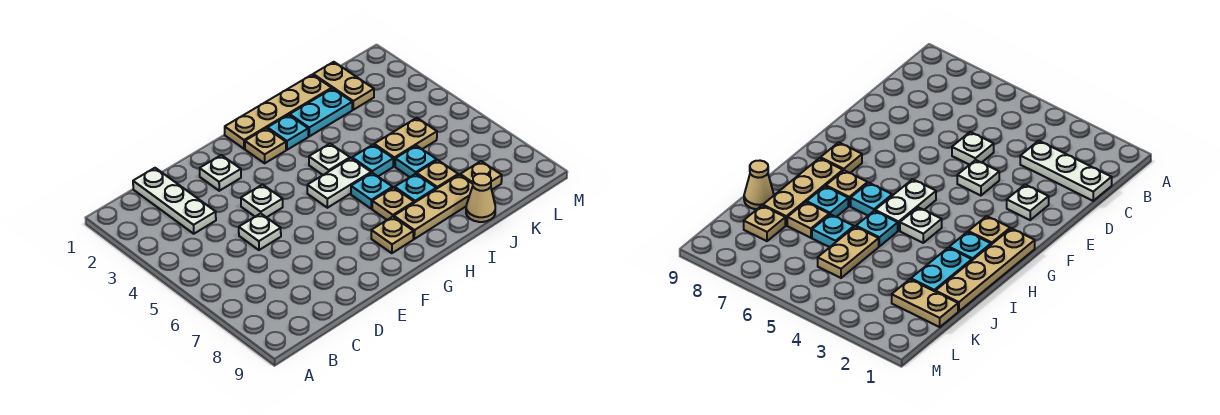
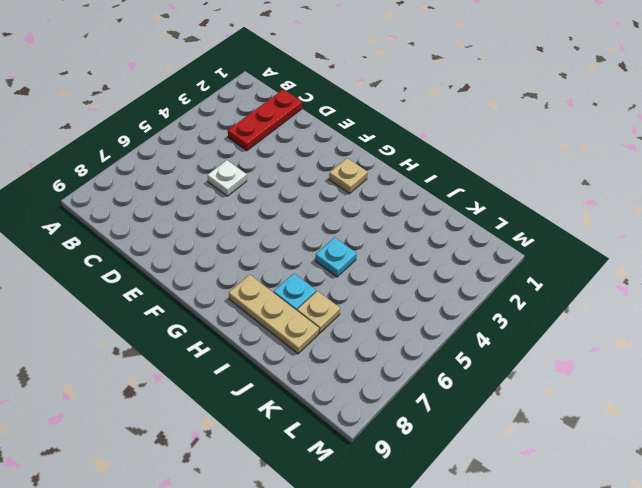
red 1x3 plate [228,89,302,151] -> white 1x3 plate [133,168,216,234]
none -> white 1x1 plate [200,155,241,191]
none -> white 1x1 plate [241,184,283,217]
none -> tan 1x4 plate [225,75,332,149]

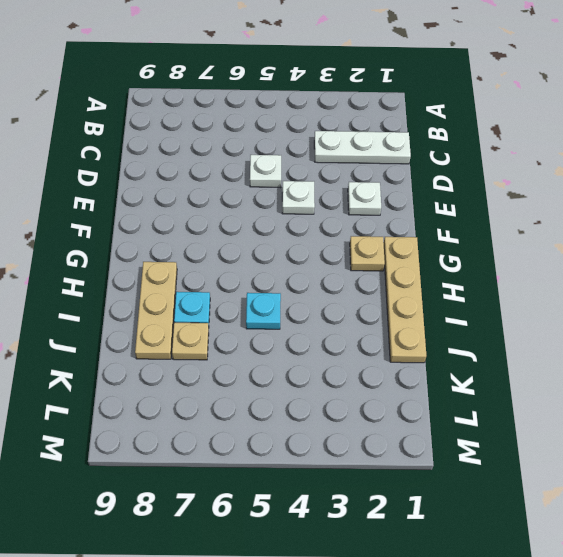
none -> white 1x2 plate [307,158,371,208]
none -> tan 1x1 plate [371,217,414,253]
none -> cyan 1x1 plate [267,115,308,150]

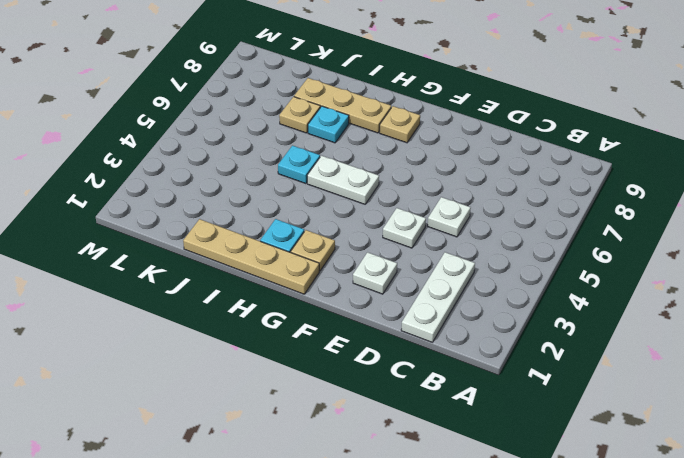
none -> white 1x1 plate [309,144,350,175]
none -> cyan 1x1 plate [351,173,393,209]
none -> tan 1x1 plate [372,187,414,220]

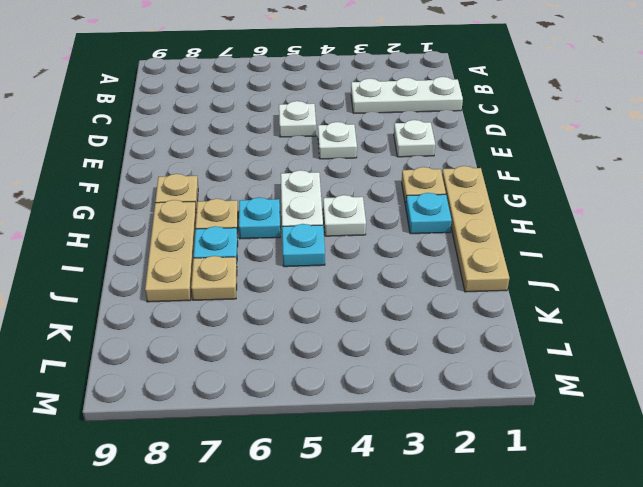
none -> cyan 1x2 plate [290,89,352,136]
none -> tan 1x2 plate [374,118,437,166]
none -> cyan 1x1 plate [395,146,437,177]

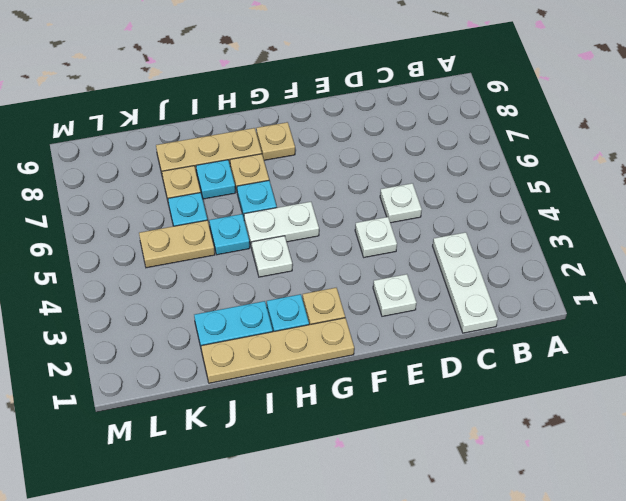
none -> tan 1x1 cone [466,174,495,222]
none -> tan 1x2 plate [313,62,374,110]
none -> tan 1x1 plate [460,161,502,190]

